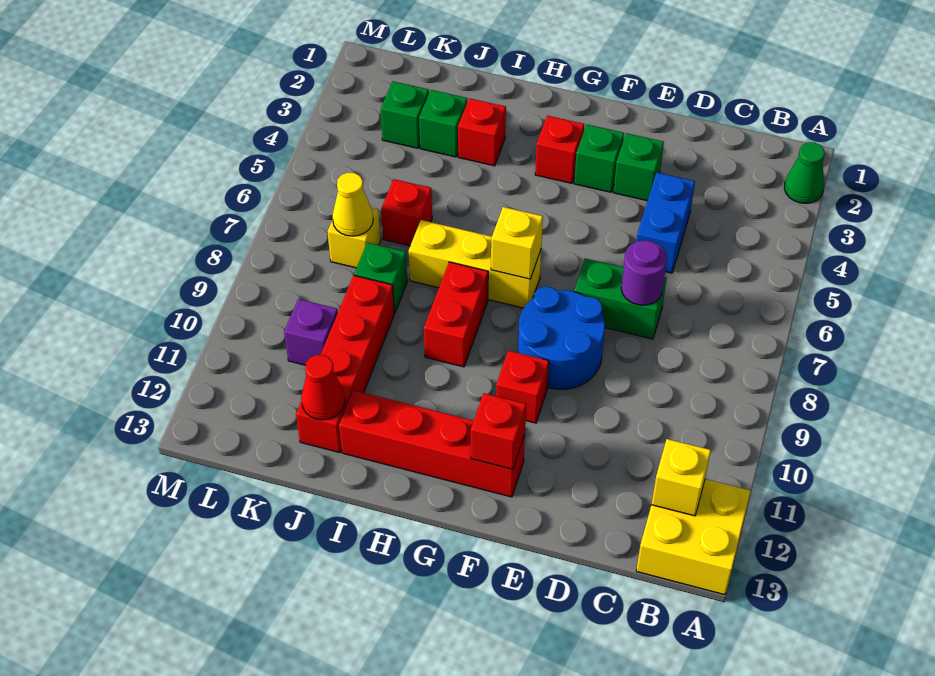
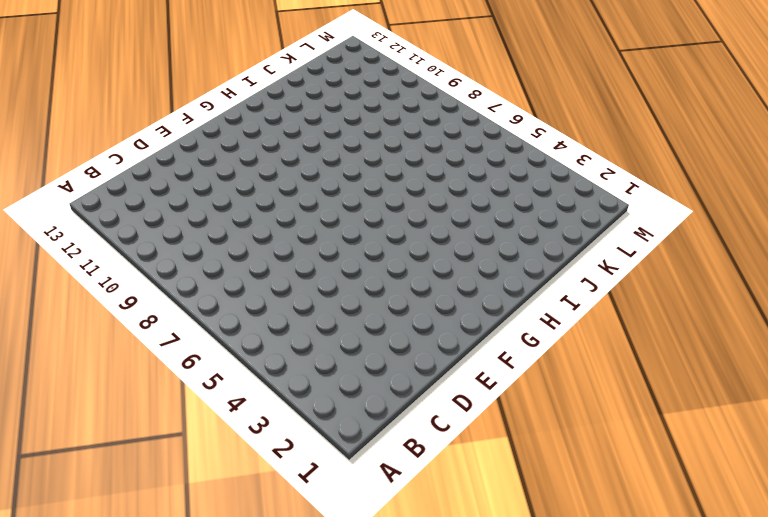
none -> green 1x1 cone [784,142,825,203]
none -> yellow 2x2 brick [636,479,751,595]
none -> blue 1x2 brick [636,173,695,273]

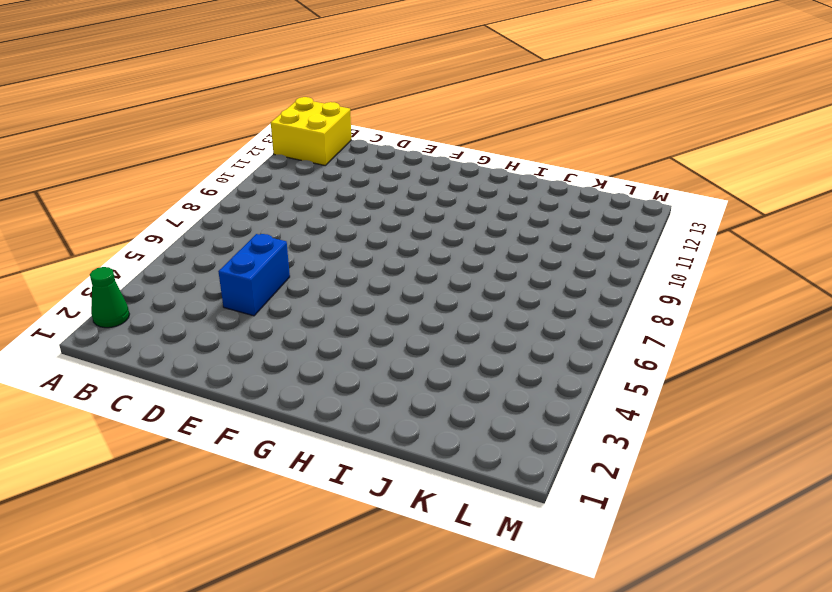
none -> green 1x2 brick [574,258,667,339]
none -> green 1x1 brick [613,133,664,201]
none -> blue 2x2 round brick [518,287,605,389]

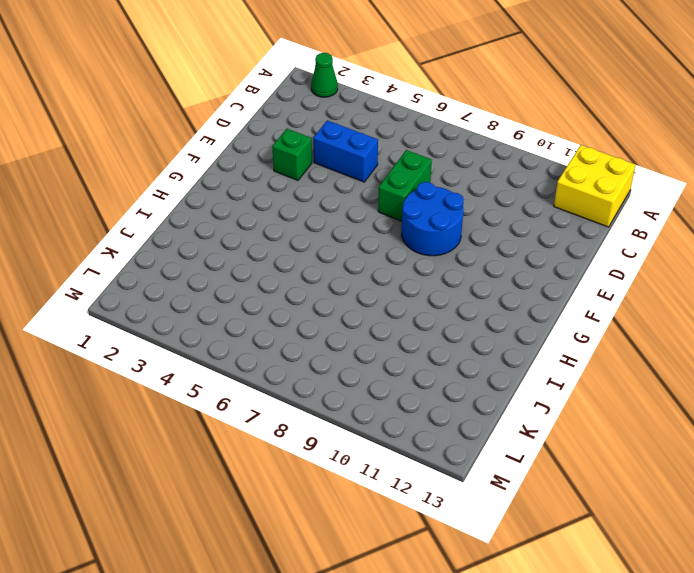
none -> green 1x1 brick [574,124,624,192]
none -> red 1x1 brick [496,350,549,423]
none -> red 1x4 brick [339,390,525,497]

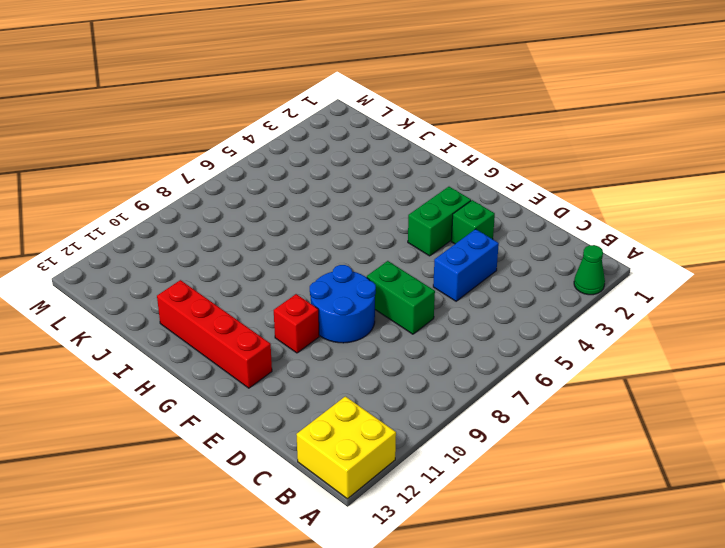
green 1x2 brick [408,187,471,256] -> green 1x1 brick [574,124,624,192]
none -> red 1x1 brick [535,116,584,183]
none -> yellow 1x3 brick [409,220,541,308]
none -> red 1x2 brick [424,262,488,367]

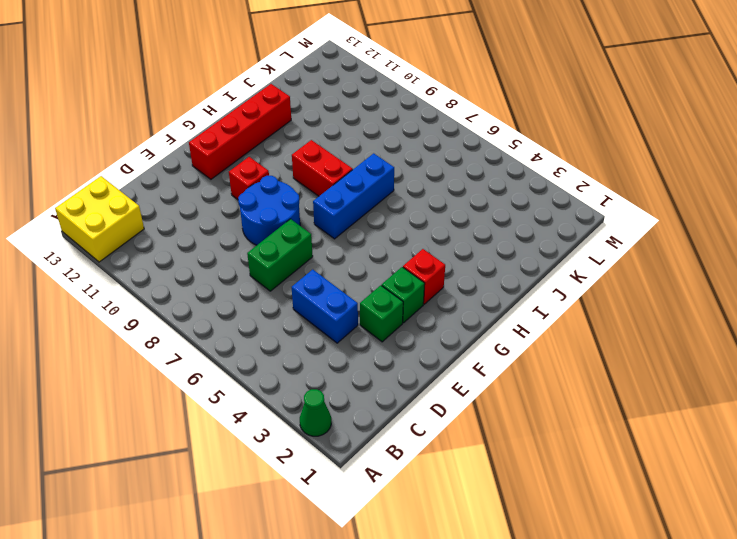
blue 1x3 brick [313,153,394,239] -> yellow 1x3 brick [409,220,541,308]
none -> red 1x1 brick [458,98,506,166]
none -> green 1x1 brick [419,90,467,157]
none -> red 1x1 brick [381,179,432,246]

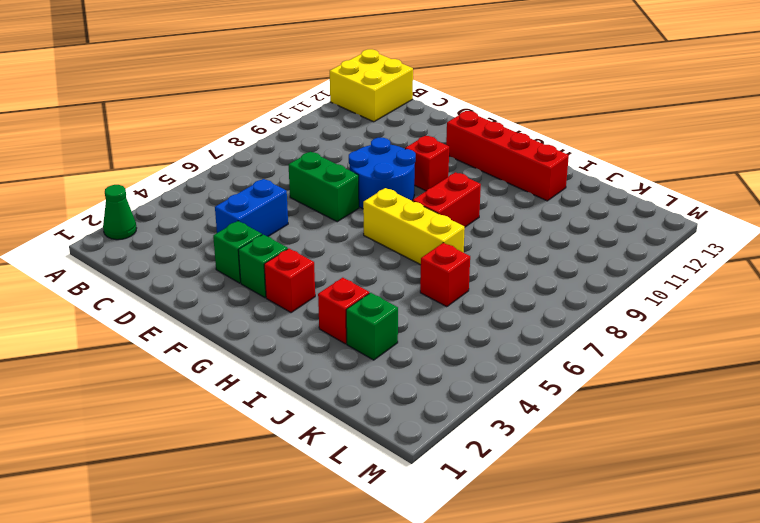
none -> green 1x1 brick [354,243,407,313]
none -> red 1x4 brick [296,276,394,453]
none -> green 1x1 brick [381,81,429,148]

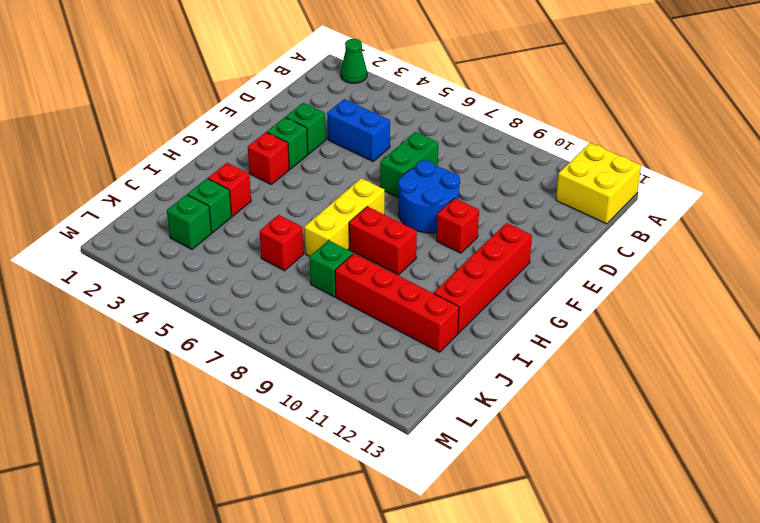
none -> yellow 1x1 brick [328,208,381,268]
none -> purple 1x1 brick [284,299,338,365]
none -> yellow 1x1 brick [651,439,711,516]

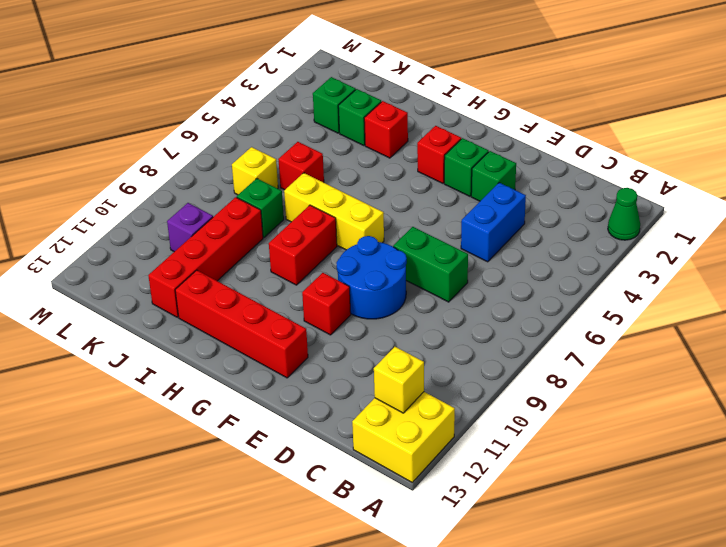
none -> purple 1x1 round brick [621,240,667,305]
none -> red 1x1 brick [471,393,526,469]
none -> yellow 1x1 brick [491,207,543,279]

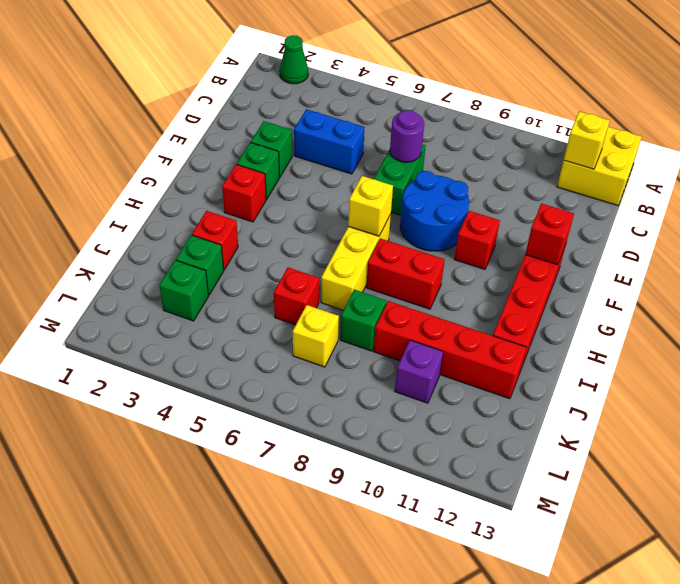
none -> red 1x1 cone [301,355,345,420]
none -> yellow 1x1 cone [332,173,373,236]

